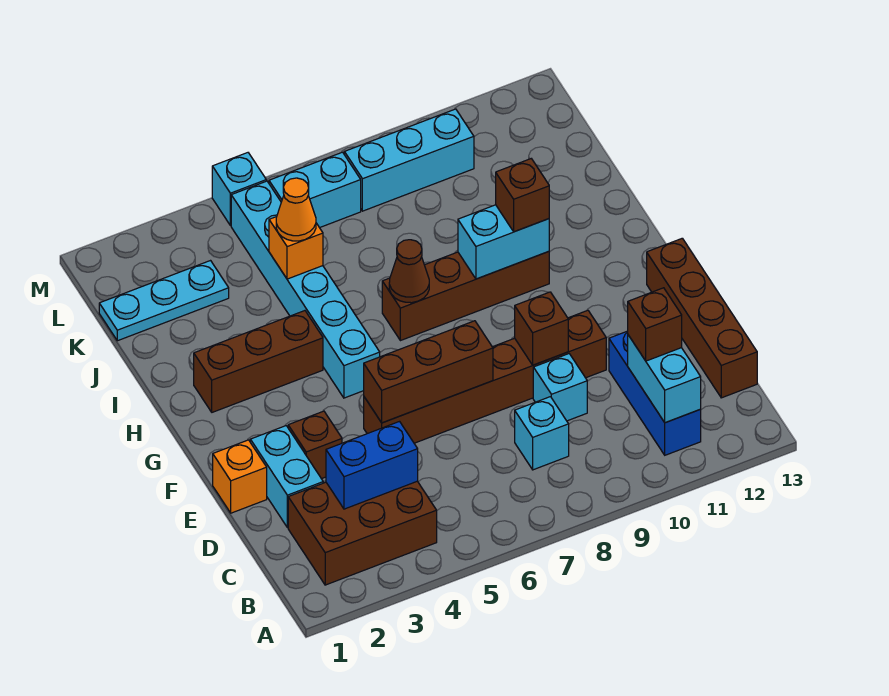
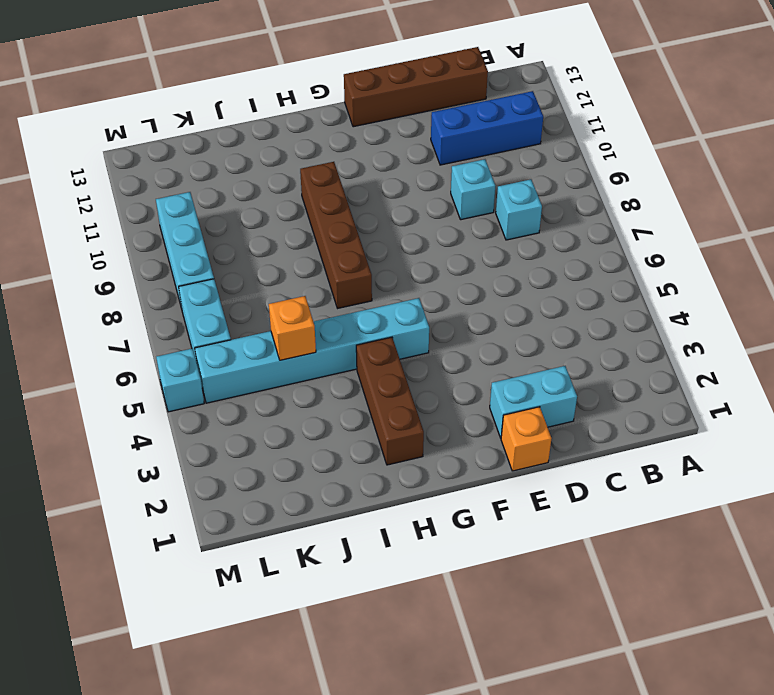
none -> brown 2x3 brick [288,481,437,585]
none -> brown 1x1 brick [288,411,342,479]
none -> brown 1x6 brick [364,310,606,443]

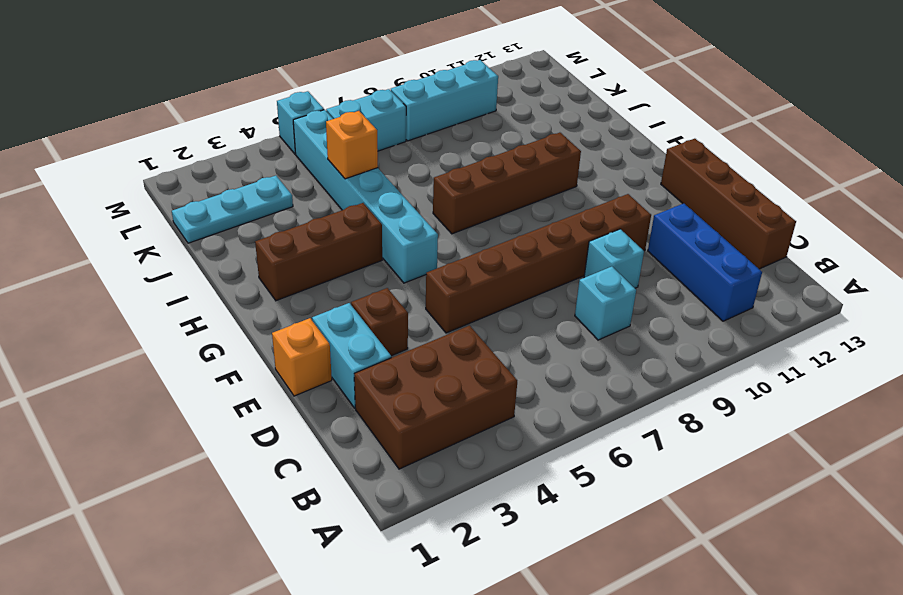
none -> cyan 1x2 brick [628,335,701,423]
none -> blue 1x2 brick [326,422,418,509]
none -> brown 1x3 brick [364,321,493,423]

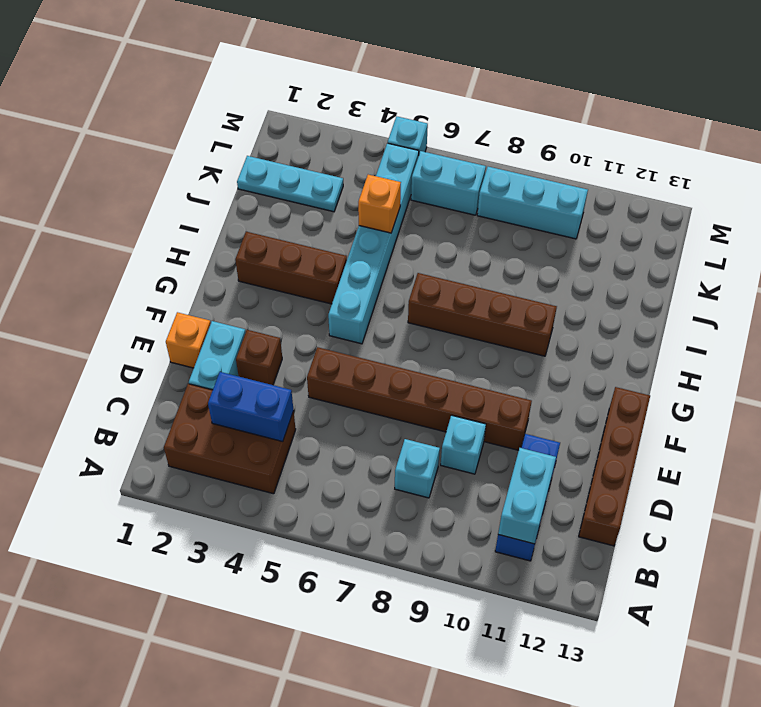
none -> brown 1x3 brick [364,321,493,423]
none -> brown 1x1 brick [515,292,568,365]
none -> brown 1x1 cone [389,240,429,303]

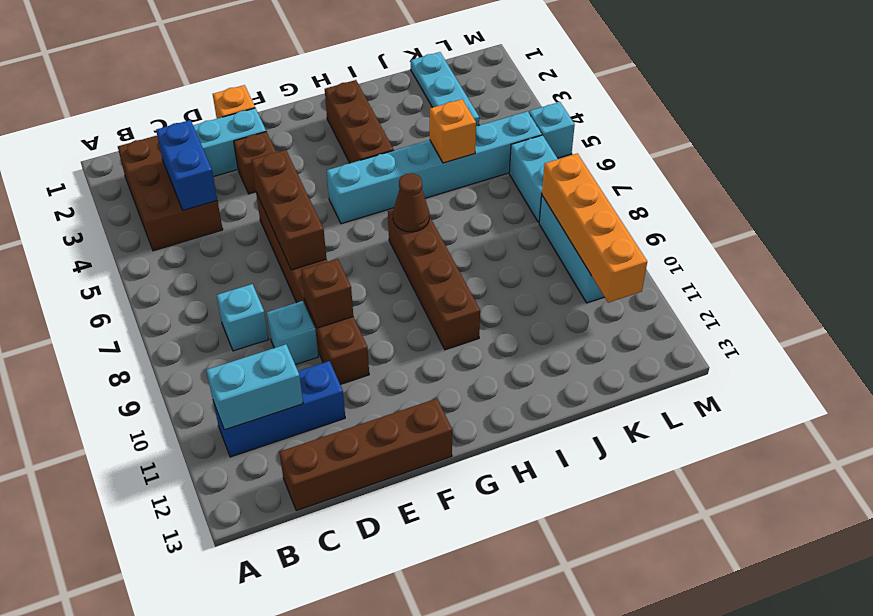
orange 1x4 brick [542,153,647,303] -> none
none -> cyan 1x2 brick [458,205,549,279]
none -> brown 1x1 brick [628,288,682,361]
none -> brown 1x1 brick [496,159,549,232]

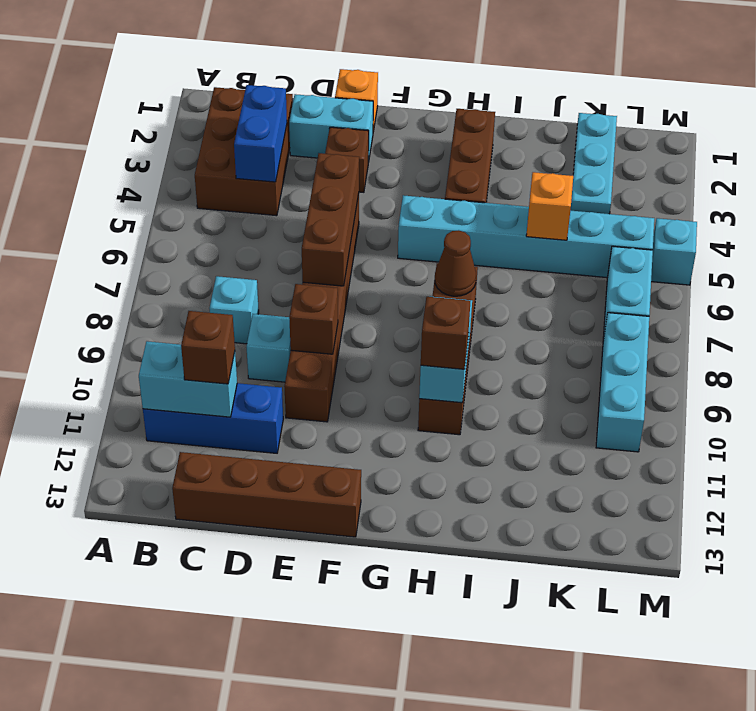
none -> orange 1x1 cone [276,178,316,241]

